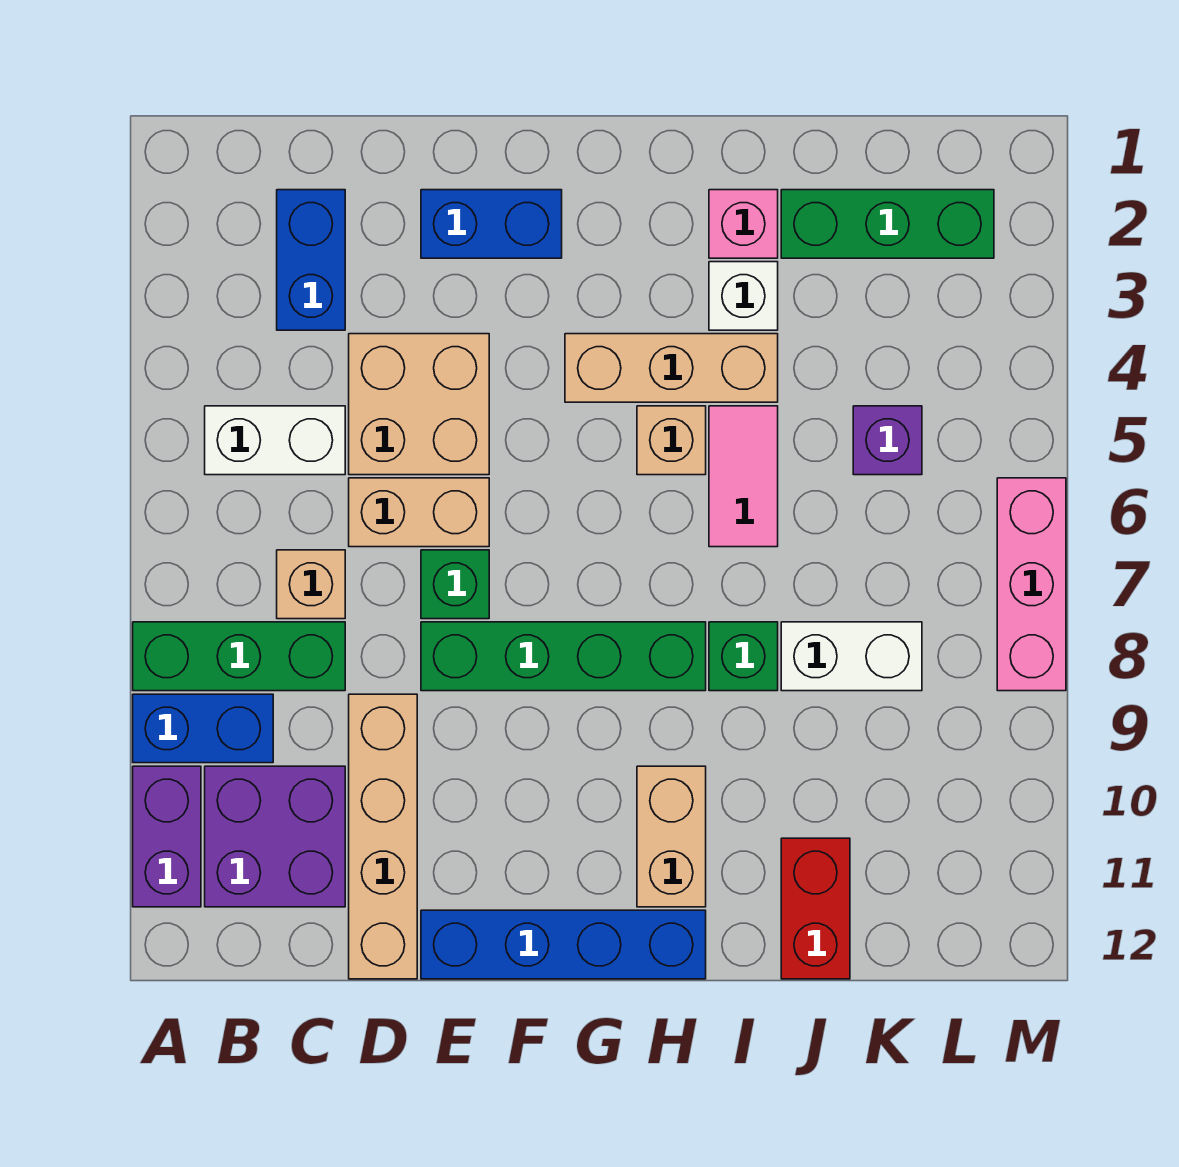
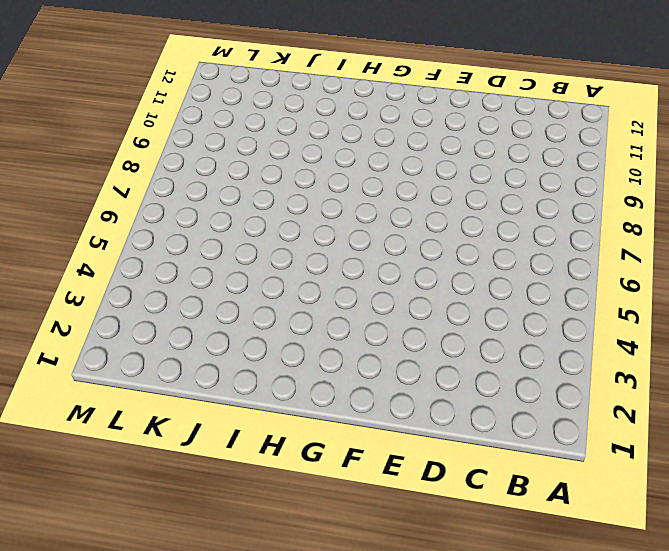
none -> green 1x3 brick [133,622,345,691]
none -> blue 1x2 brick [133,694,273,763]
none -> purple 1x2 brick [133,766,201,907]

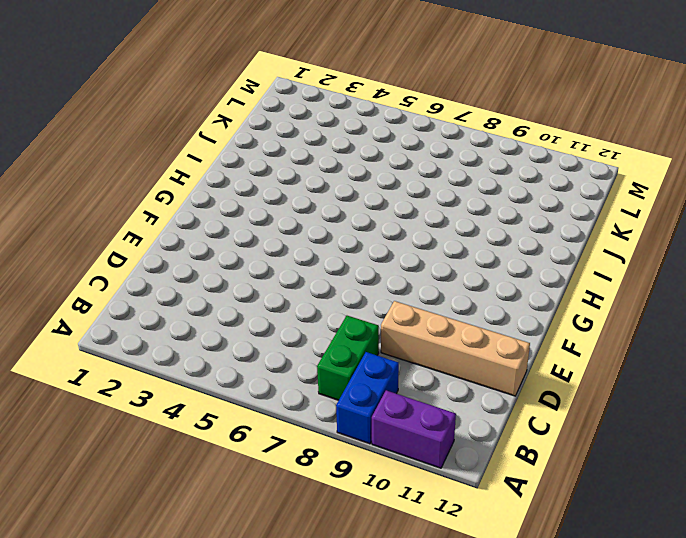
green 1x2 brick [317,316,379,400] -> green 1x3 brick [133,622,345,691]
none -> white 1x2 brick [205,406,345,475]
none -> purple 2x2 brick [205,766,345,907]
none -> blue 1x2 brick [277,190,345,330]

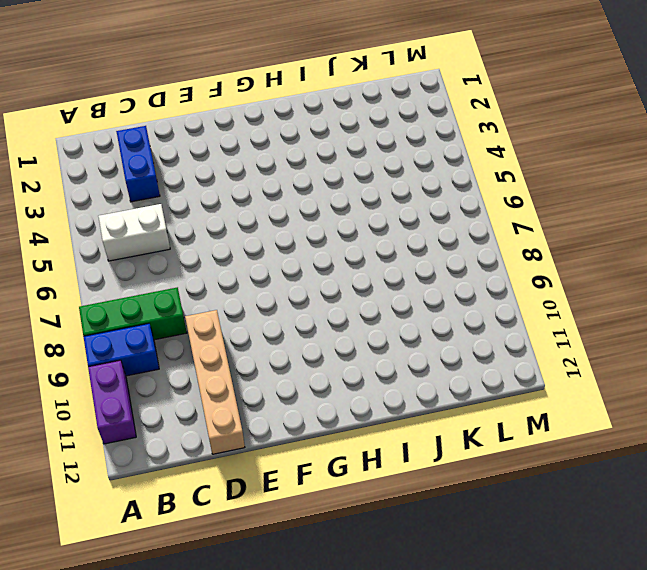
none -> purple 2x2 brick [205,766,345,907]
none -> tan 1x1 brick [277,550,345,619]
none -> tan 2x2 brick [349,334,489,475]

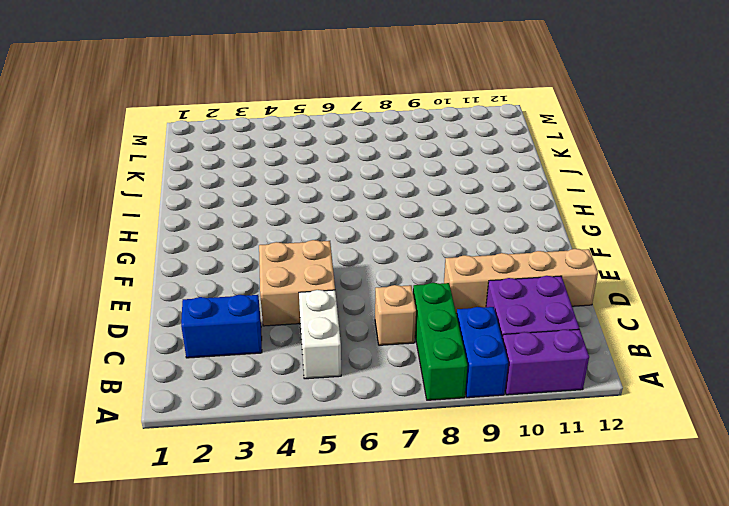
none -> tan 1x2 brick [349,478,489,547]
none -> blue 1x2 brick [421,190,562,258]
none -> green 1x1 brick [421,550,489,619]

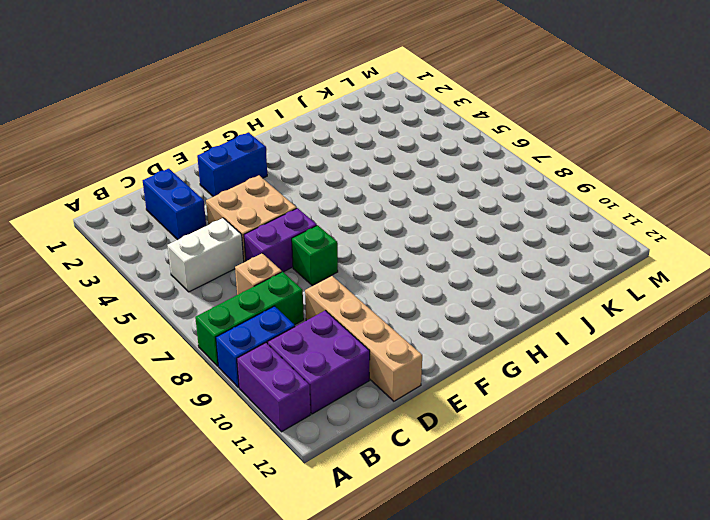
purple 1x2 brick [244,208,317,272] -> tan 1x2 brick [349,478,489,547]
none -> green 1x4 brick [421,622,706,691]
none -> blue 1x4 brick [421,910,706,979]
none -> tan 1x3 brick [565,334,778,402]

